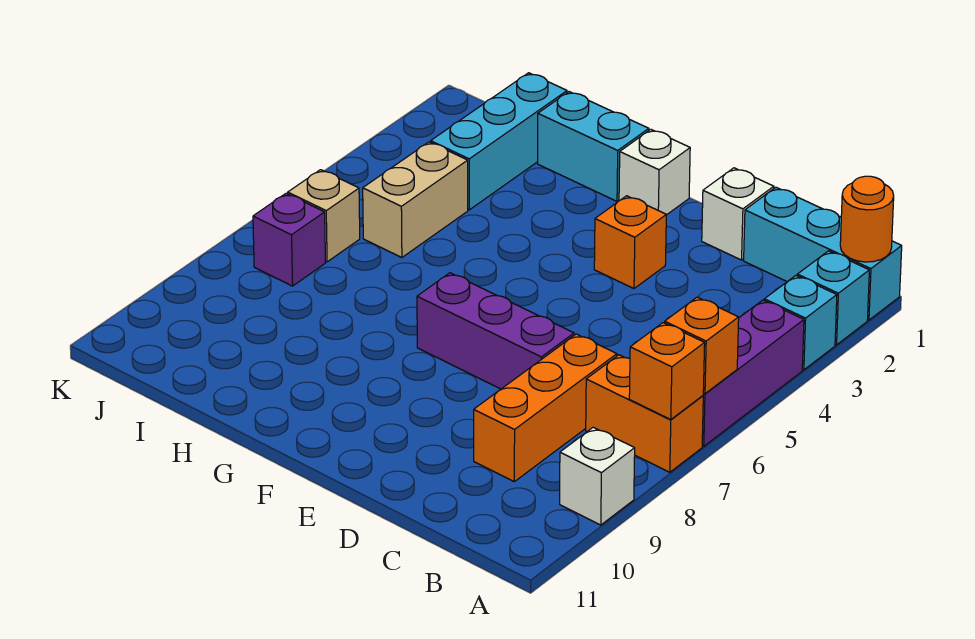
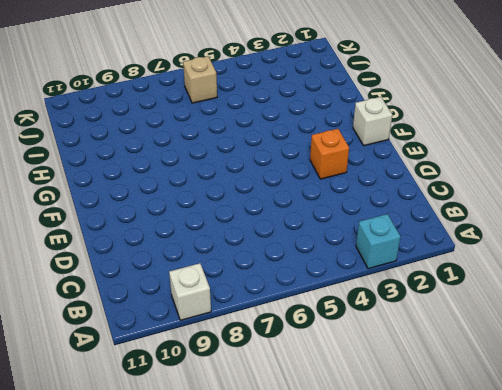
none -> cyan 1x3 brick [744,187,902,320]
none -> cyan 1x1 brick [797,251,869,345]
none -> purple 1x3 brick [702,300,804,446]

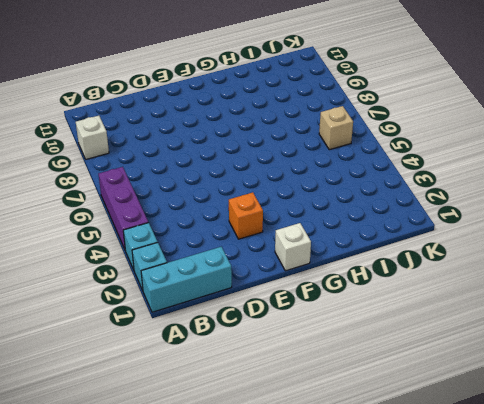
none -> orange 1x2 brick [586,355,703,472]
none -> orange 1x3 brick [474,334,617,482]
none -> white 1x1 brick [702,168,774,260]

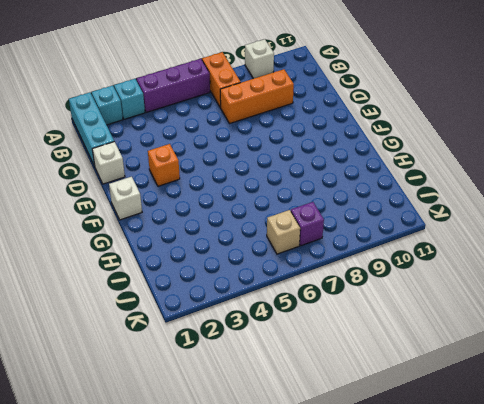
none -> purple 1x3 brick [417,273,574,389]
none -> cyan 1x2 brick [538,92,649,201]
none -> cyan 1x3 brick [431,73,567,210]

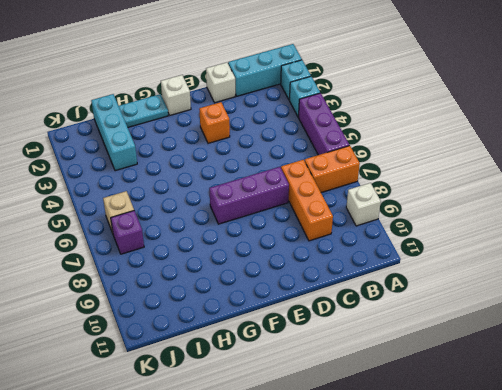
cyan 1x2 plate [119,94,168,127] -> cyan 1x2 brick [538,92,649,201]
none -> tan 1x2 brick [363,142,468,258]
none -> orange 1x1 round brick [840,176,894,262]
none -> orange 1x1 brick [665,297,739,394]

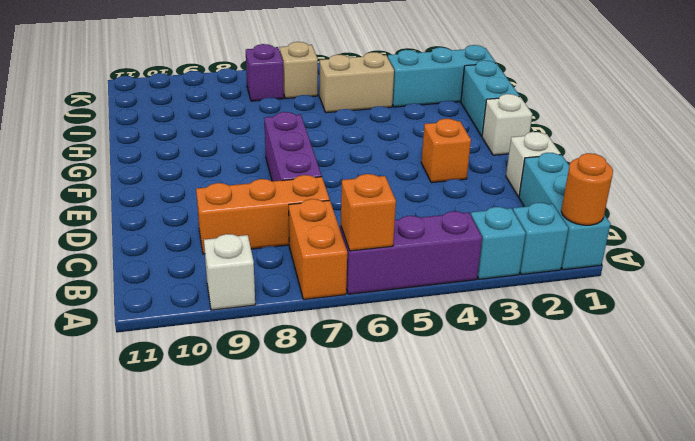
none -> orange 1x1 brick [629,323,705,420]

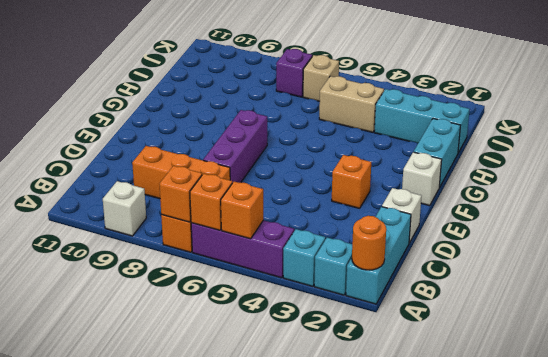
orange 1x1 brick [221,182,263,239] -> none

